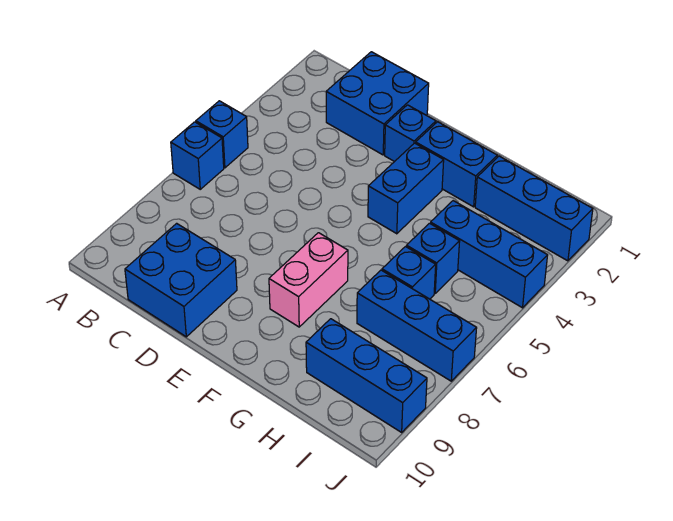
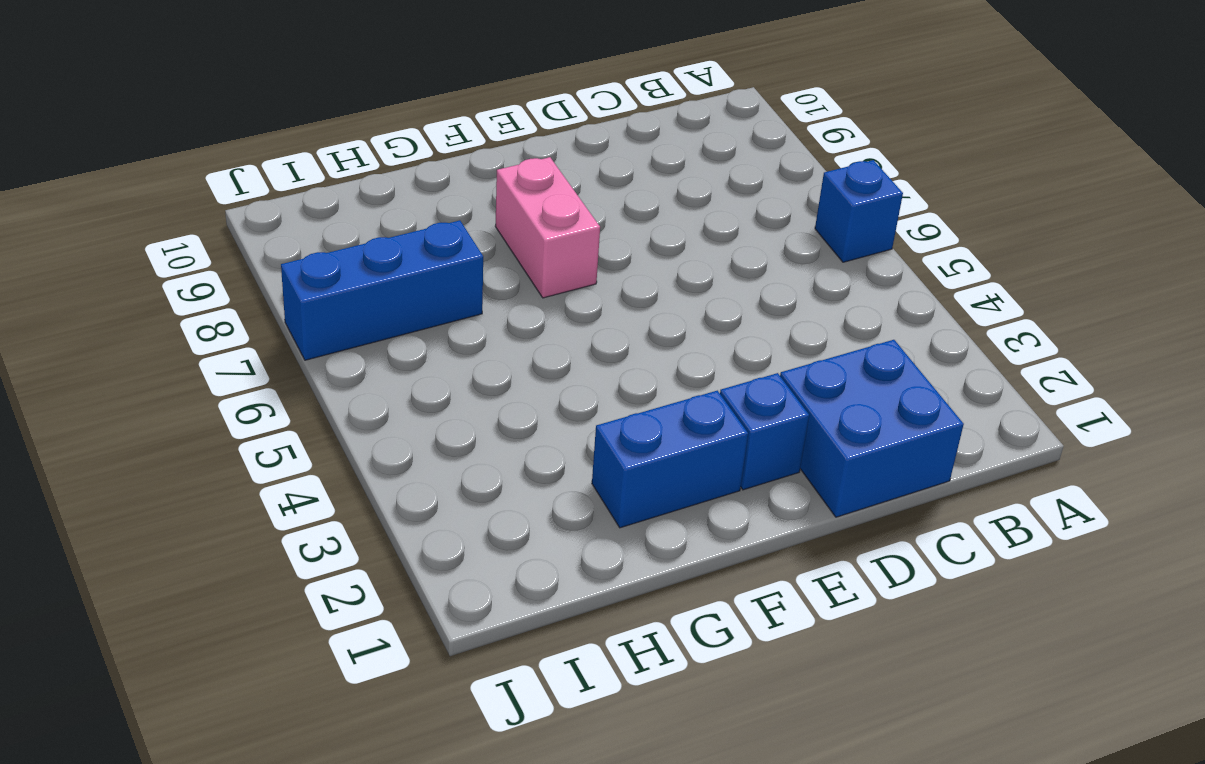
none -> blue 1x1 brick [196,101,248,168]
none -> blue 2x2 brick [125,223,237,337]
none -> blue 1x2 brick [368,143,444,234]

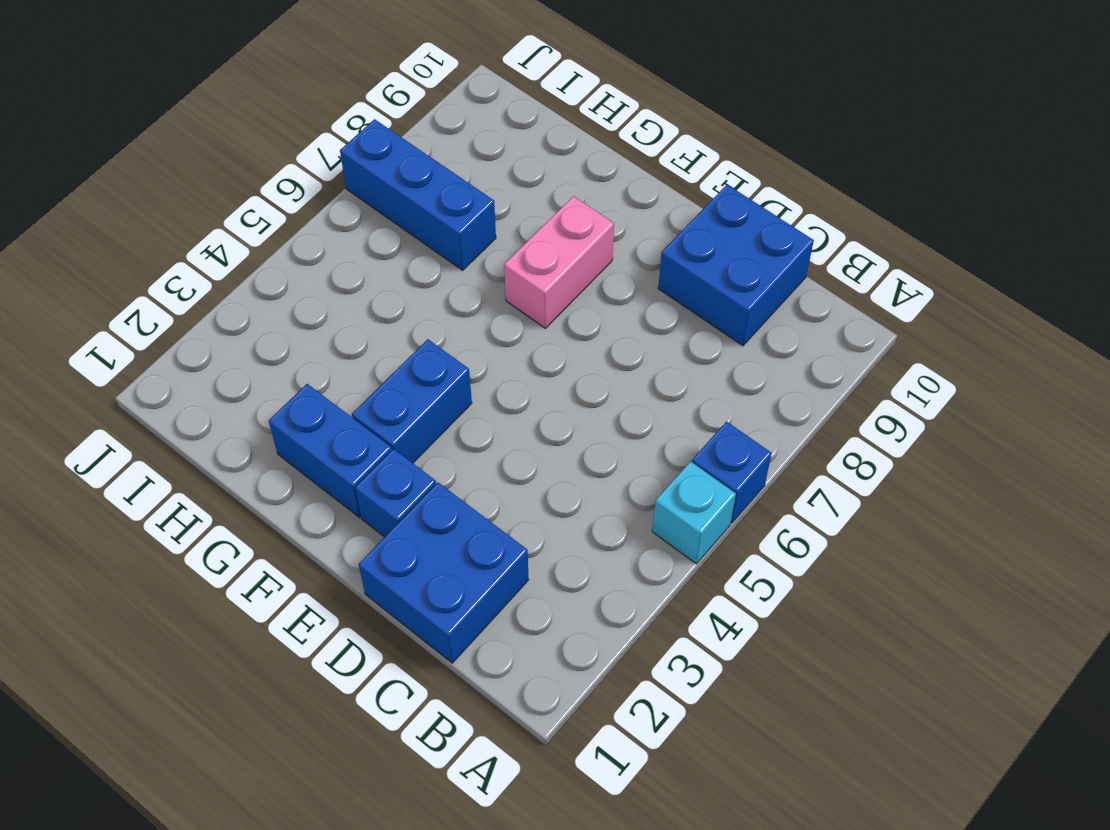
cyan 1x1 brick [652,461,736,564] -> blue 1x1 brick [196,101,248,168]
none -> blue 1x3 brick [475,156,593,261]
none -> blue 1x3 brick [430,201,548,308]
none -> blue 1x1 brick [406,223,460,293]

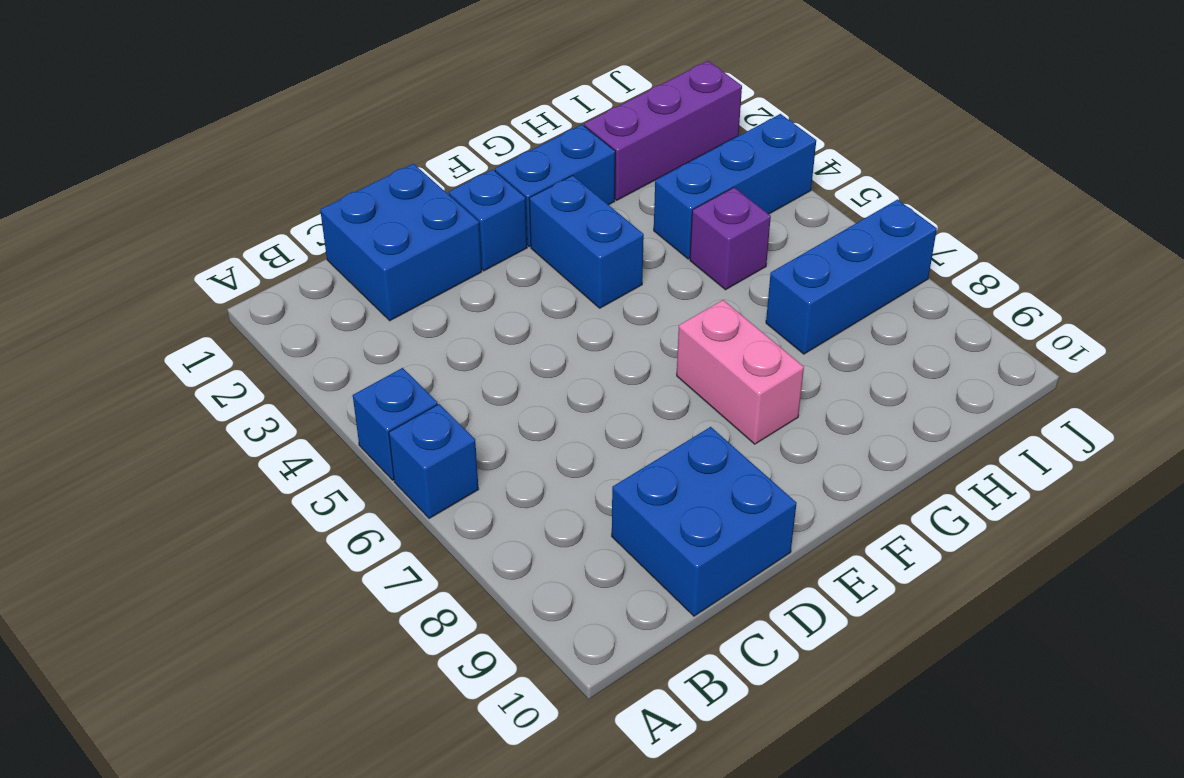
purple 1x3 brick [584,61,742,200] -> blue 1x3 brick [475,156,593,261]
purple 1x1 brick [690,188,771,290] -> blue 1x1 brick [406,223,460,293]
none -> blue 1x1 brick [382,247,436,299]
none -> blue 1x3 brick [306,319,427,432]

